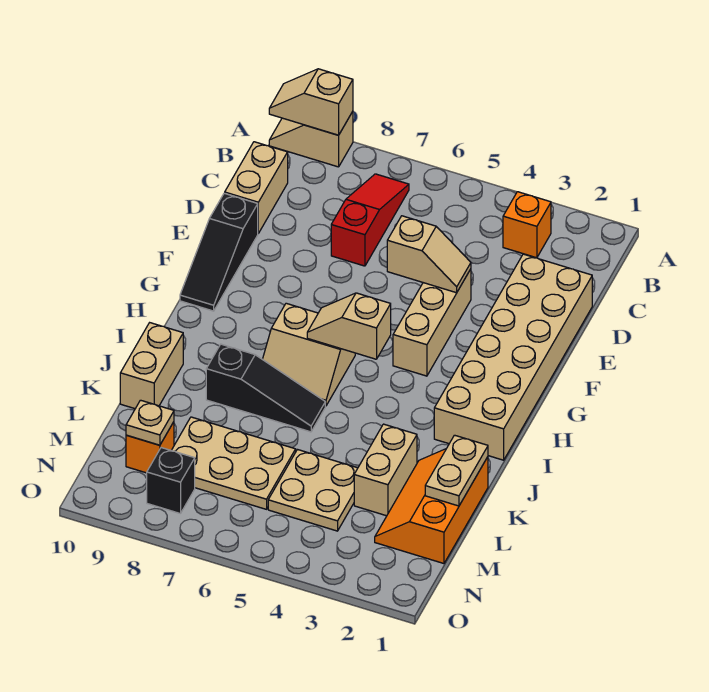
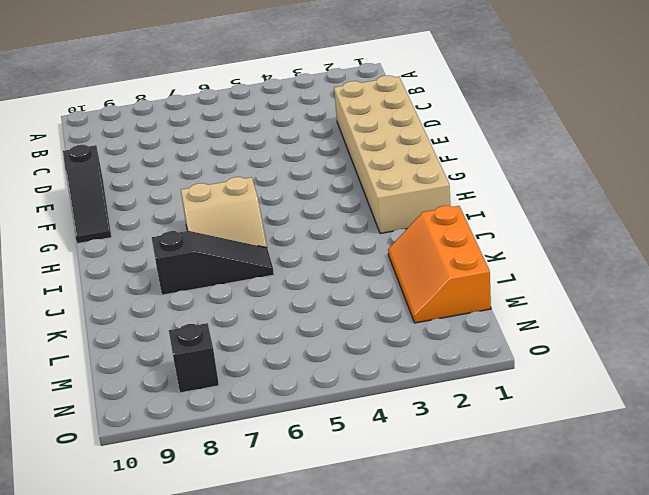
none -> tan 1x2 slope [269,111,353,167]
none -> orange 1x1 brick [503,192,551,258]
none -> red 1x3 slope [331,174,409,266]

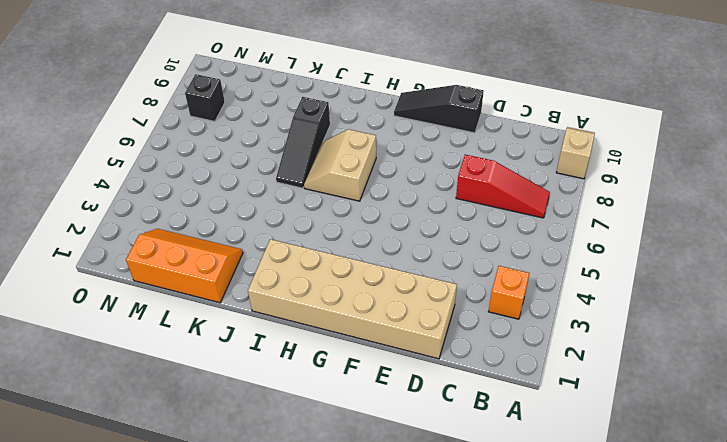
none -> tan 1x2 brick [225,142,288,233]
none -> tan 1x3 brick [393,269,471,376]
none -> tan 1x2 brick [120,323,183,409]

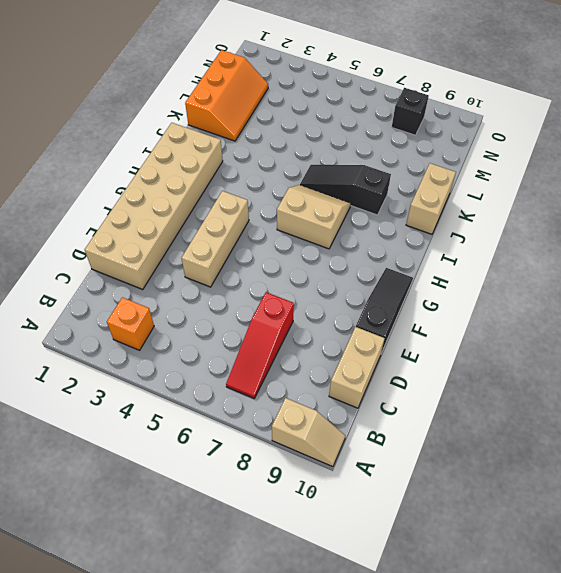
none -> tan 1x2 brick [354,424,417,516]
none -> tan 2x2 plate [268,450,358,531]
none -> tan 2x3 plate [171,417,296,509]

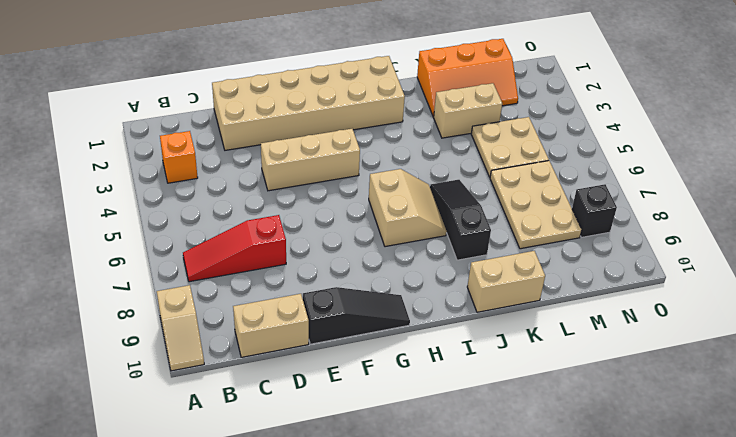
none -> orange 1x1 brick [126,422,174,473]
none -> tan 1x2 slope [269,69,353,135]
none -> tan 1x2 slope [387,216,471,293]

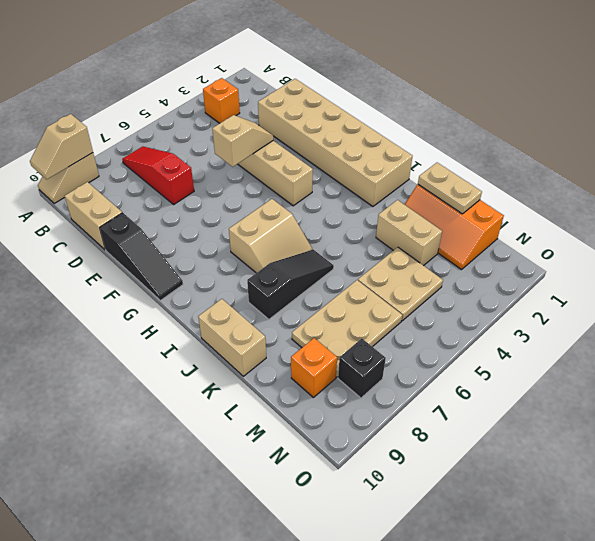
none -> tan 1x2 slope [307,293,391,359]
none -> tan 1x1 plate [126,400,174,445]

